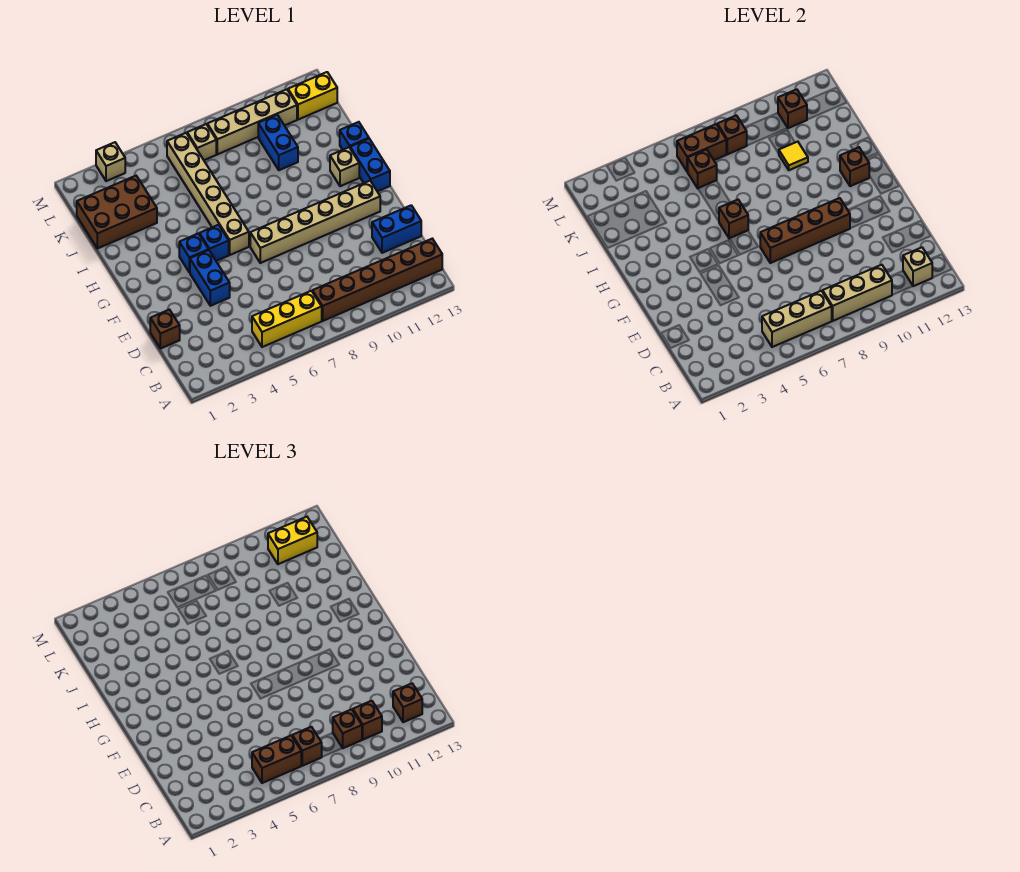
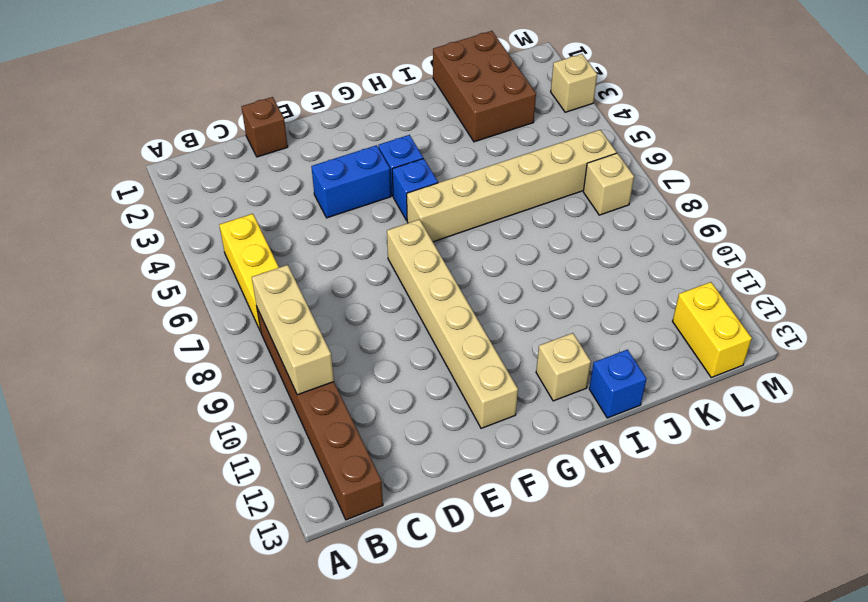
none -> blue 1x2 brick [372,205,421,253]
none -> blue 1x2 brick [350,139,390,192]
none -> blue 1x2 brick [258,115,298,170]
none -> tan 1x4 brick [207,89,297,154]

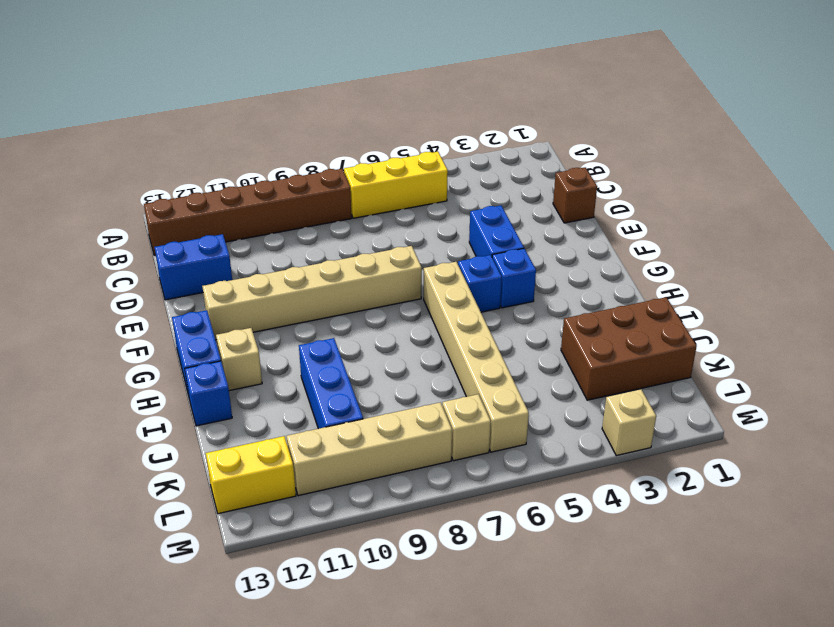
blue 1x3 brick [299,338,363,429] -> blue 1x2 brick [258,115,298,170]
none -> tan 1x3 brick [762,291,832,347]
none -> tan 1x3 brick [823,265,892,321]
none -> tan 1x1 brick [903,247,932,286]
none -> brown 1x4 brick [760,198,850,263]

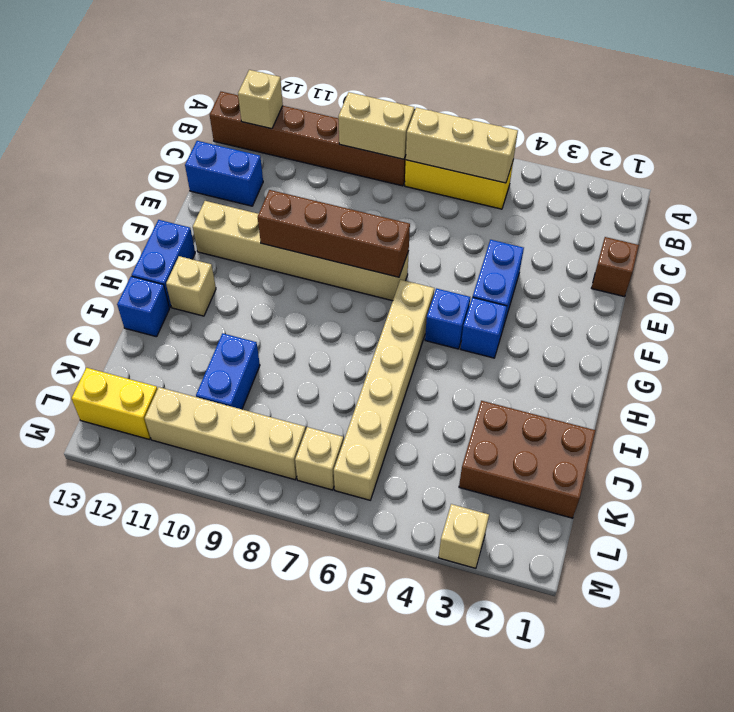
tan 1x2 brick [338,92,414,159] -> tan 1x3 brick [823,265,892,321]
none -> brown 1x1 brick [719,200,748,239]
none -> brown 1x1 brick [840,147,869,186]
none -> yellow 1x1 tile [779,142,808,170]
none -> brown 1x1 brick [688,149,717,188]

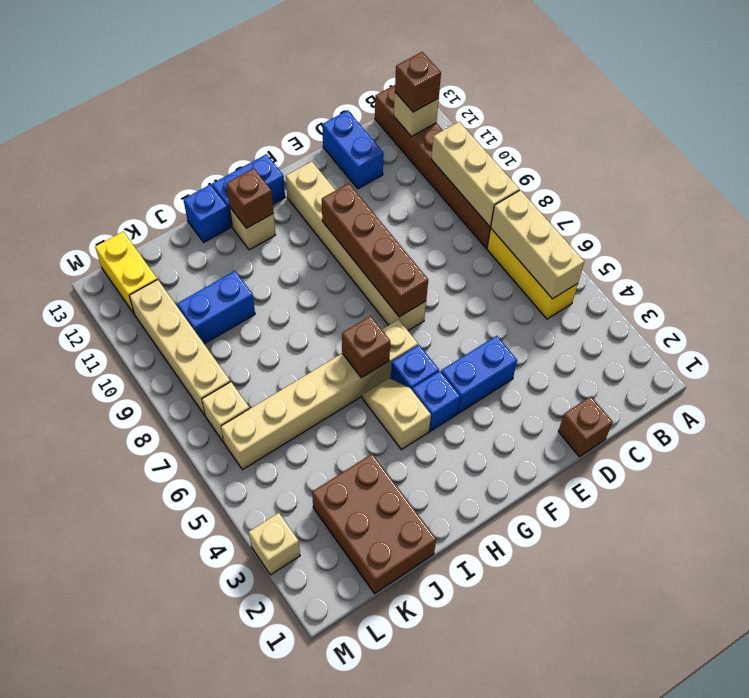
tan 1x2 slope [362,378,431,450] -> none
none -> yellow 1x1 tile [779,142,808,170]
none -> brown 1x1 brick [688,149,717,188]
none -> brown 1x2 brick [677,124,726,172]
none -> brown 1x1 brick [717,115,747,154]

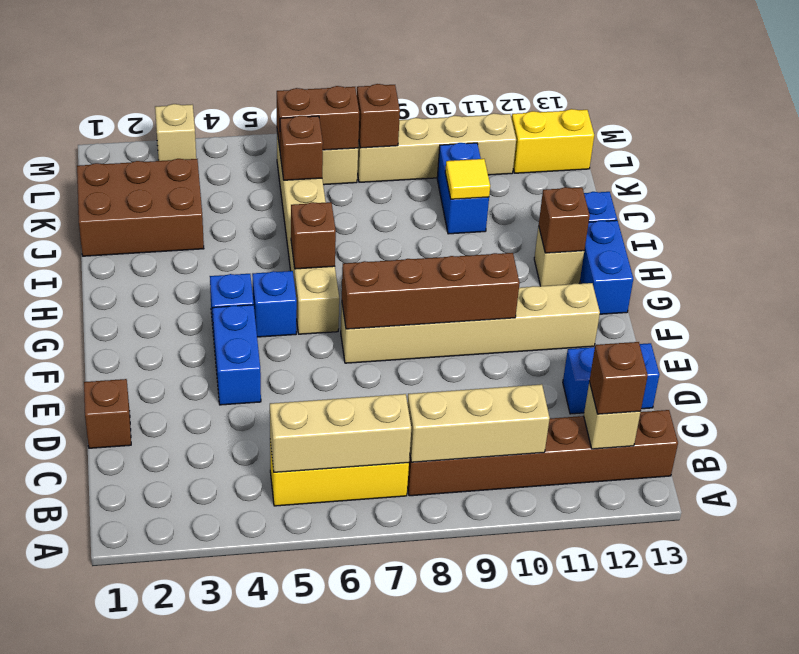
none -> brown 1x1 brick [778,89,807,128]
none -> brown 1x2 brick [252,736,301,783]
none -> brown 1x1 brick [292,727,322,766]
none -> brown 1x1 brick [333,709,362,748]

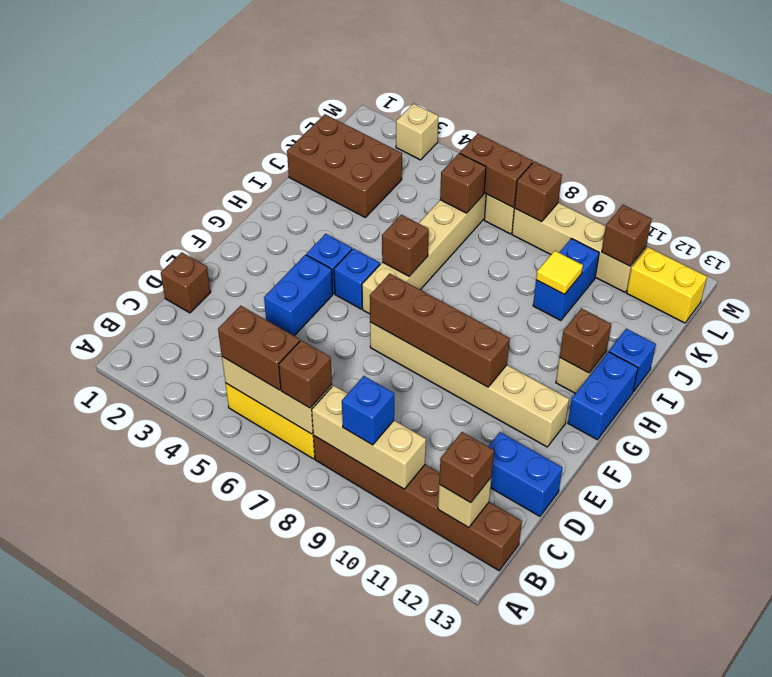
blue 1x1 brick [342,376,394,445] -> brown 1x1 brick [333,709,362,748]
none -> brown 1x1 brick [353,701,382,740]
none -> yellow 1x2 brick [268,517,317,564]

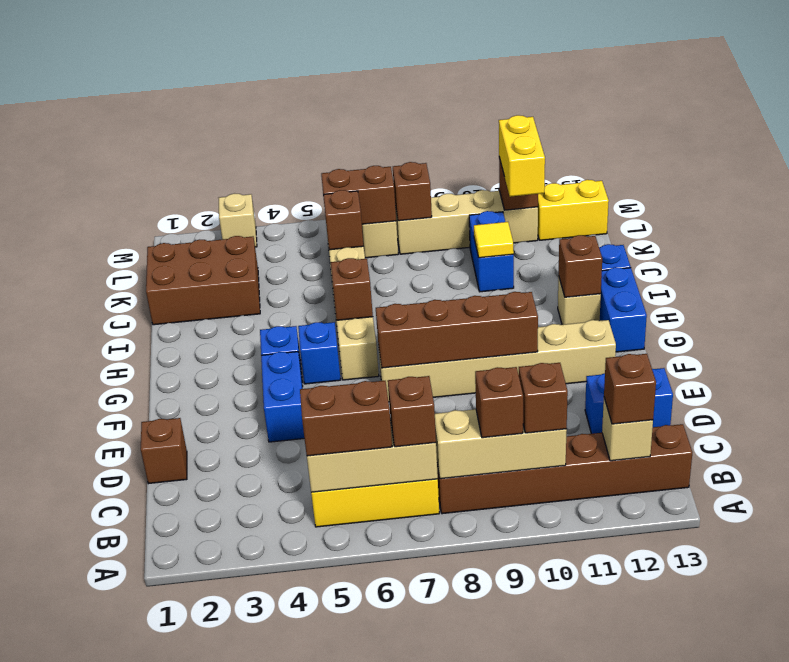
yellow 1x2 brick [499,115,545,197] -> yellow 1x2 brick turned to [268,517,317,564]

